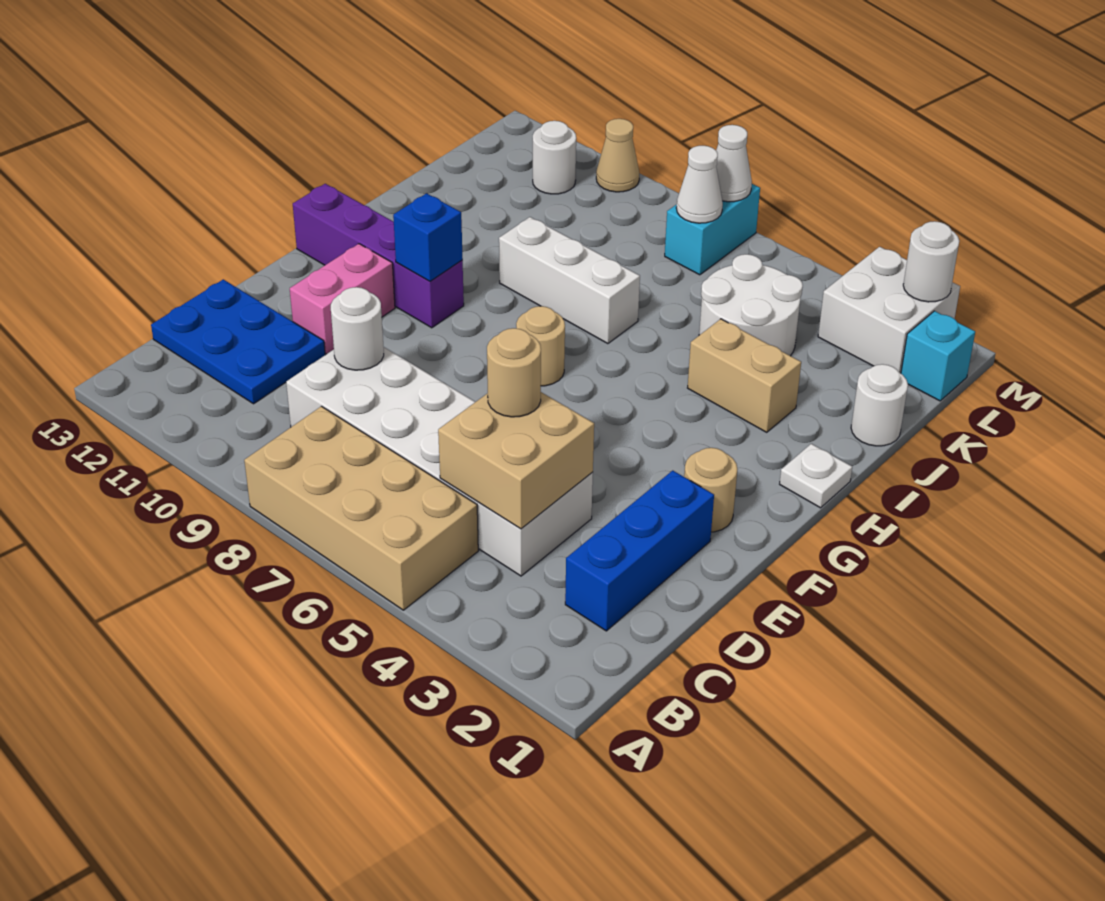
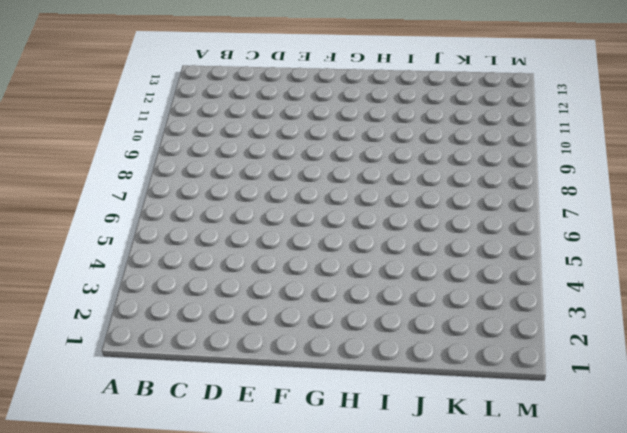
none -> tan 2x4 brick [244,406,478,610]
none -> blue 1x3 brick [565,471,714,631]
none -> white 2x6 brick [286,347,593,576]

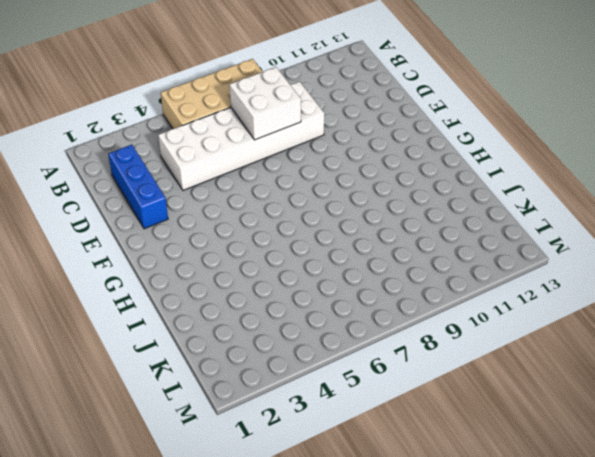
white 2x2 brick [230,67,301,140] -> white 2x2 brick moved to [818,247,960,373]
none -> blue 2x3 plate [151,279,325,404]
none -> pink 1x2 brick [290,244,395,354]
none -> tan 1x1 round brick [684,448,737,532]

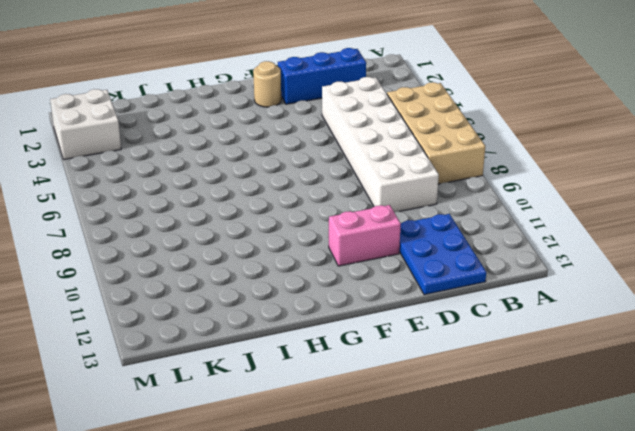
none -> tan 1x1 round brick [516,306,565,386]
none -> purple 1x4 brick [293,184,464,328]
none -> white 1x1 plate [780,444,852,508]

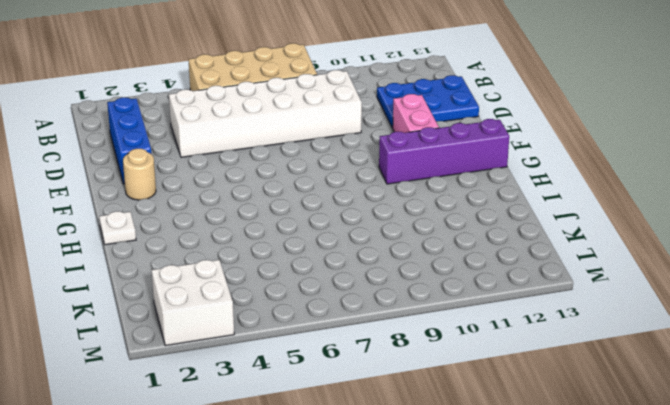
none -> tan 1x1 round brick [516,306,565,386]
none -> tan 1x2 brick [688,319,801,432]
none -> white 1x3 brick [499,217,640,344]

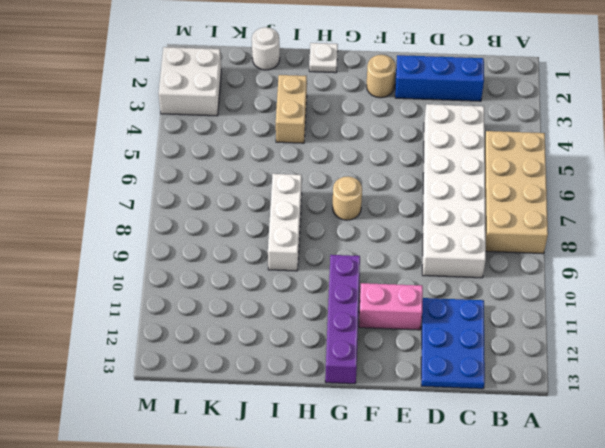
none -> white 2x2 round brick [699,254,803,356]
none -> cyan 1x1 brick [901,311,975,401]
none -> cyan 1x2 brick [665,184,760,275]

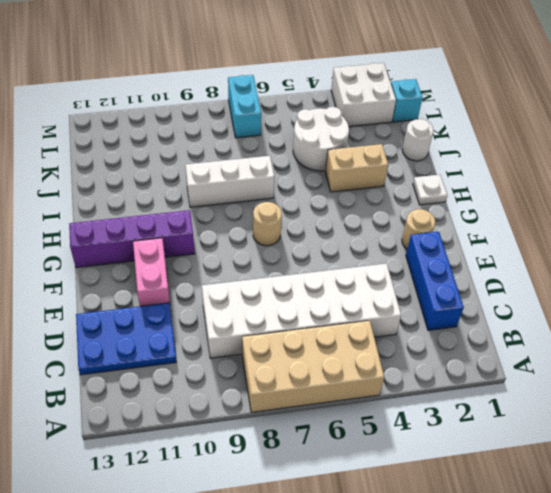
none -> white 1x1 round brick [533,121,576,194]
none -> tan 1x1 cone [596,119,639,192]
none -> tan 2x2 brick [438,392,594,529]

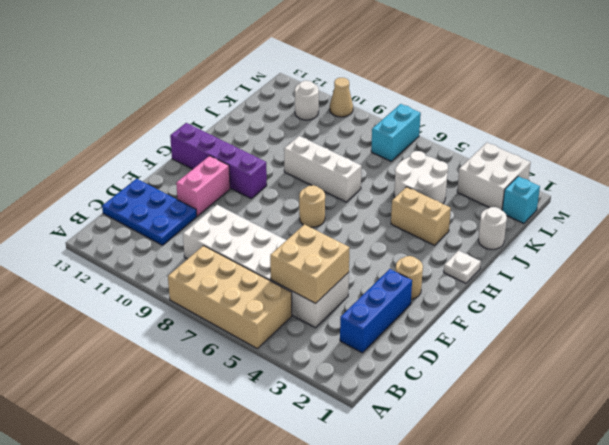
none -> white 1x1 round brick [331,287,384,370]
none -> blue 1x1 brick [393,193,463,281]
none -> white 1x1 cone [676,146,723,223]

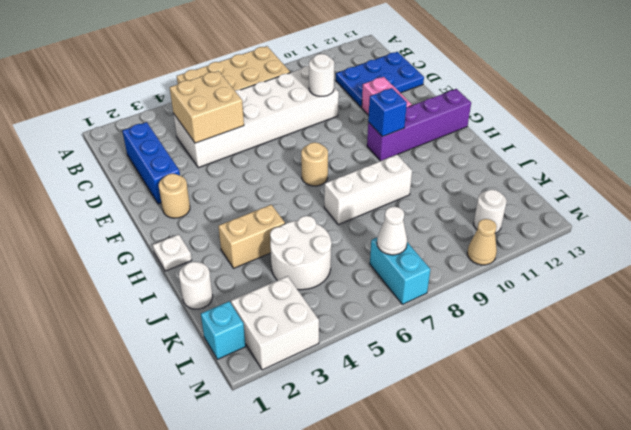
none -> white 1x1 round brick [903,221,959,302]
none -> white 1x1 cone [716,125,752,202]
none -> tan 1x1 round brick [487,328,541,417]

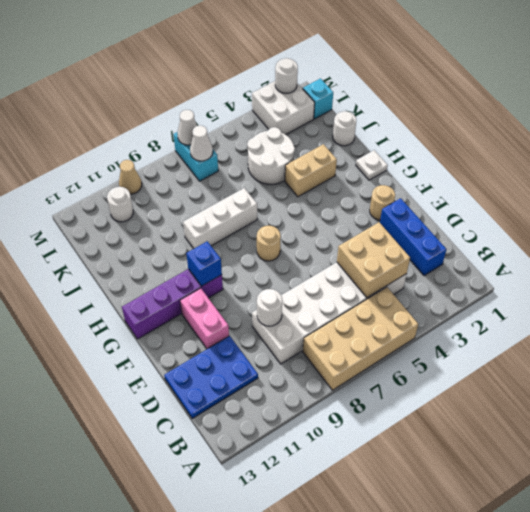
none -> tan 1x1 round brick [487,328,541,417]

